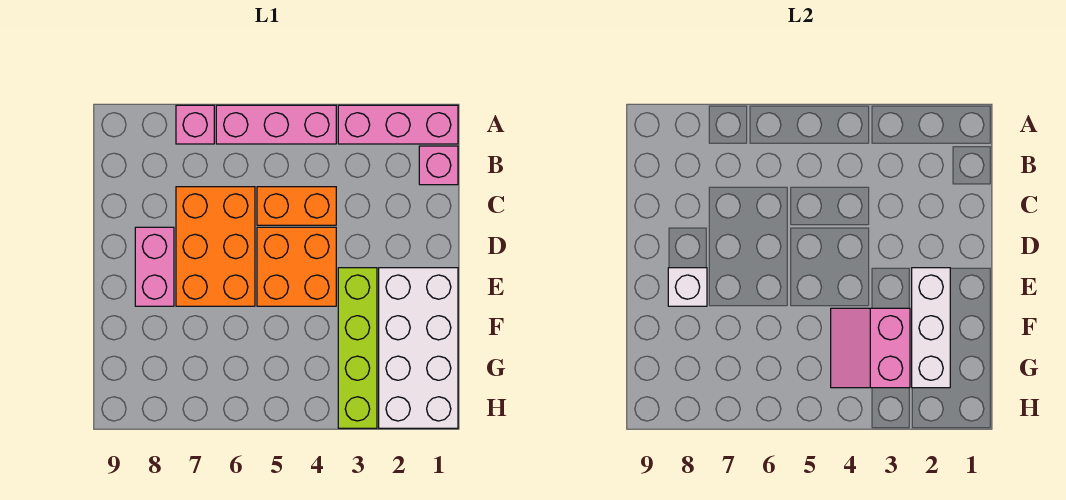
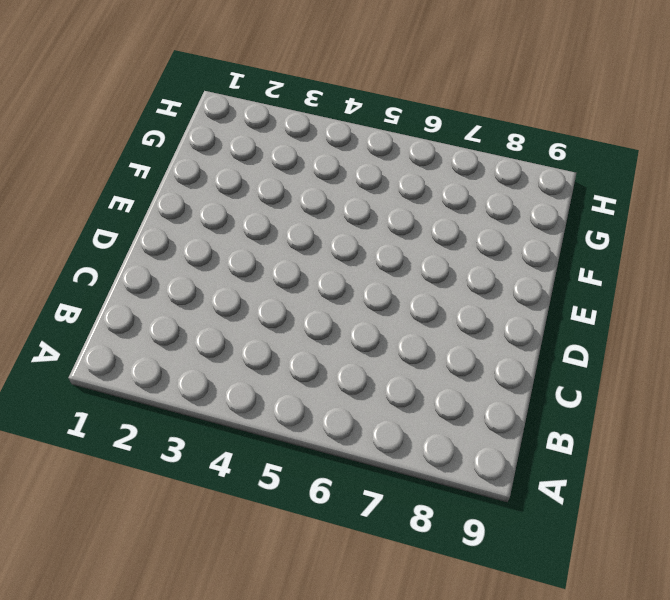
none -> pink 1x3 brick [338,105,458,144]
none -> pink 1x3 brick [216,105,336,144]
none -> pink 1x1 brick [176,105,214,144]

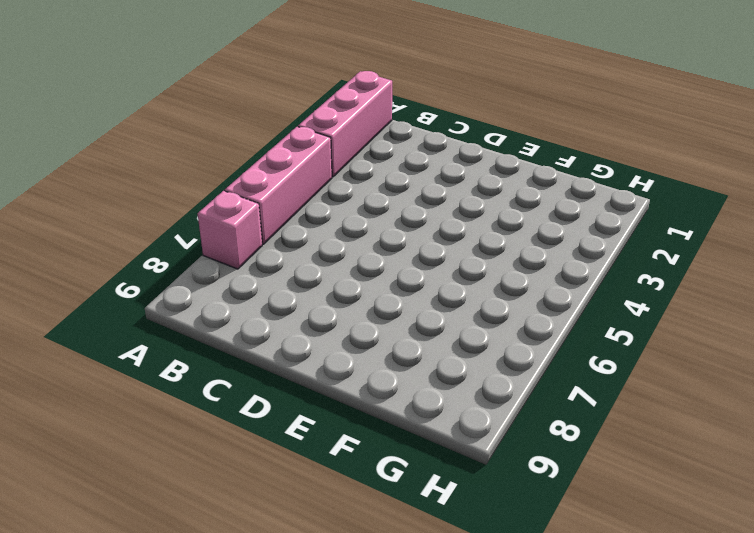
none -> pink 1x1 brick [419,146,458,185]
none -> orange 1x2 brick [257,187,336,225]
none -> orange 2x3 brick [176,187,255,306]

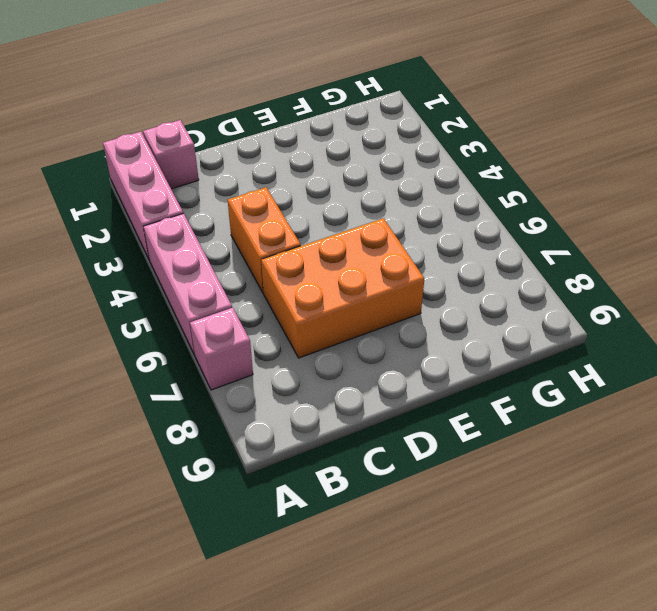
none -> orange 2x2 brick [257,227,336,306]
none -> pink 1x2 brick [135,227,174,306]
none -> white 2x4 brick [379,268,458,428]

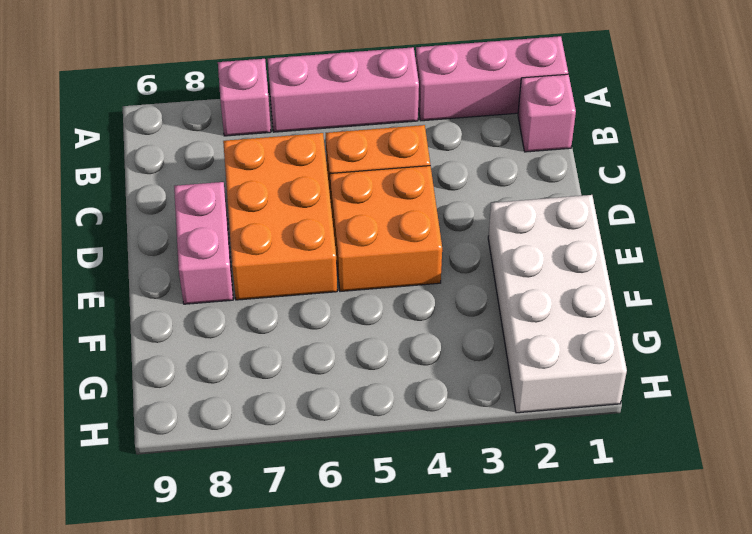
none -> lime 1x4 brick [338,268,377,428]
none -> white 1x3 brick [912,268,950,388]
none -> white 1x1 brick [668,268,707,306]

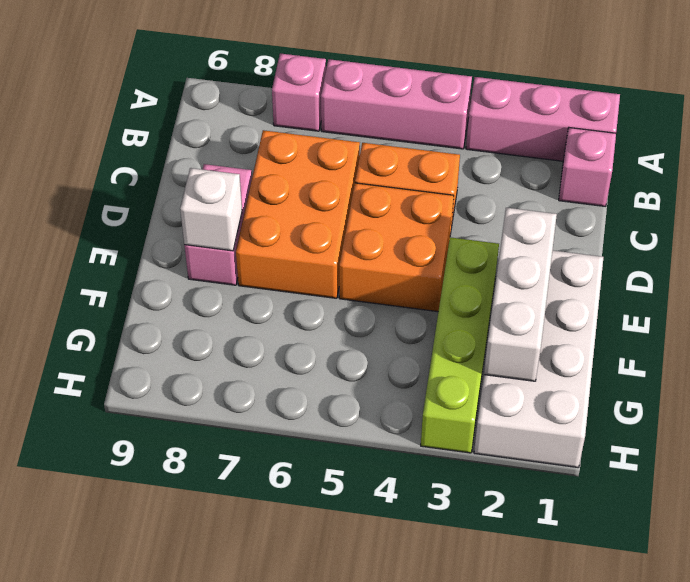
none -> pink 2x2 slope [831,308,910,388]

